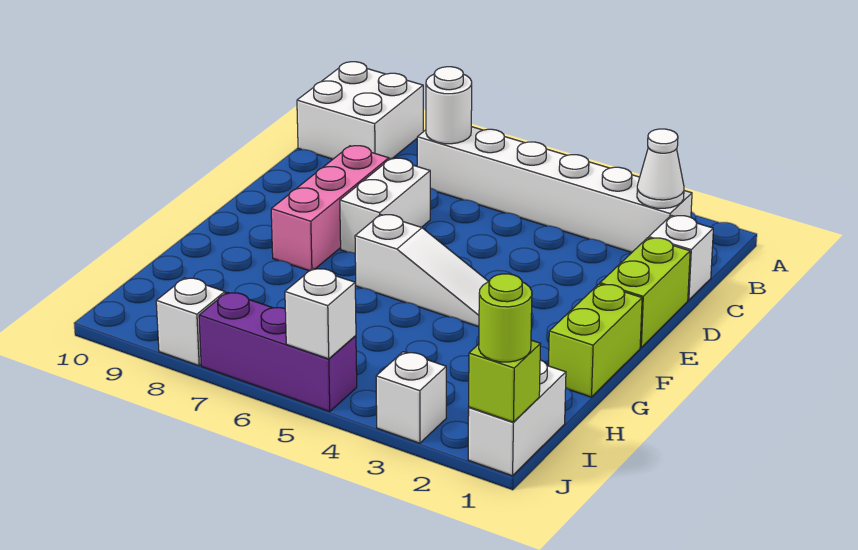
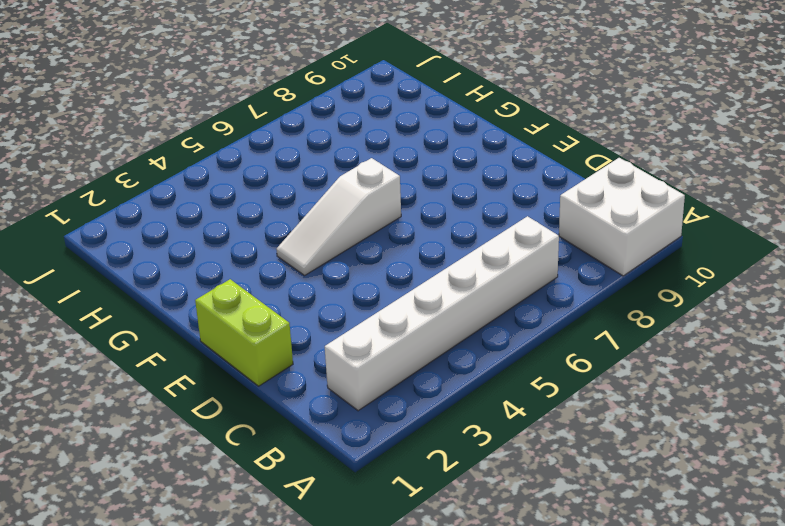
none -> white 1x1 brick [649,215,713,300]
none -> white 1x2 brick [340,158,430,253]
none -> pink 1x3 brick [271,146,389,271]

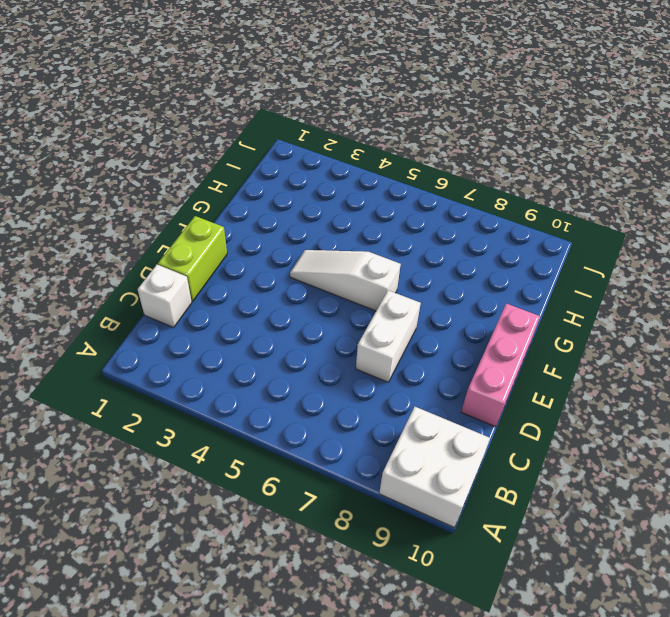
pink 1x3 brick [461,304,540,427] -> pink 1x3 brick moved to [271,146,389,271]
none -> white 1x6 brick [417,127,692,252]
none -> lime 1x2 brick [548,284,642,397]
none -> white 1x2 brick [468,360,566,476]

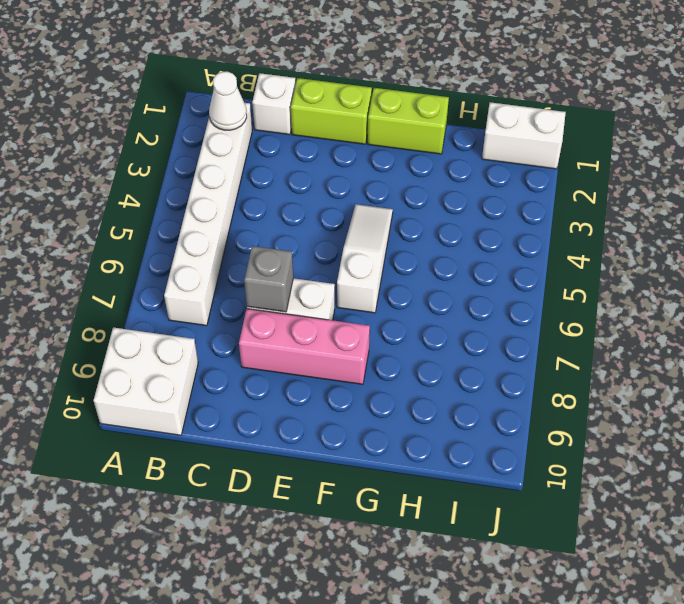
grey 1x1 brick [244,246,293,312] -> none
none -> white 1x1 brick [376,352,446,443]
none -> purple 1x3 brick [199,292,357,412]
none -> white 1x1 brick [156,278,225,366]

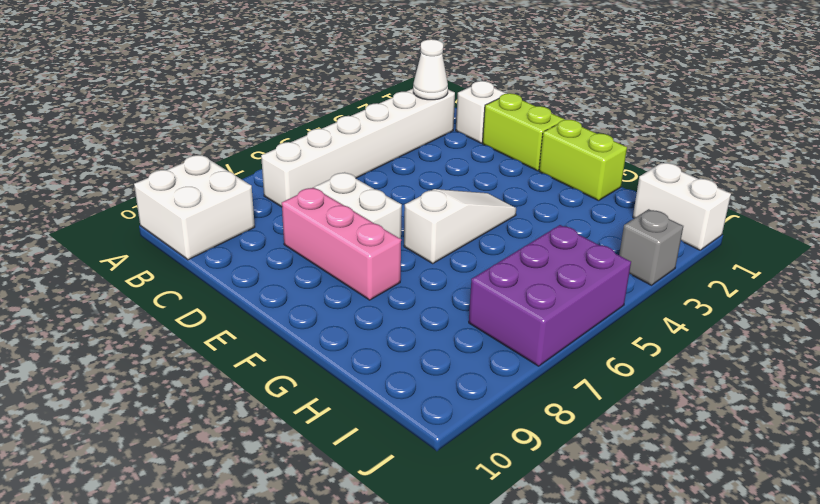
purple 2x3 brick [469,225,631,366] -> purple 1x3 brick [199,292,357,412]
grey 1x1 brick [619,209,683,285] -> white 1x1 brick [376,352,446,443]
none -> white 1x1 brick [156,278,225,366]
none -> white 1x1 round brick [426,67,472,144]
none -> lime 1x1 brick [469,340,541,422]

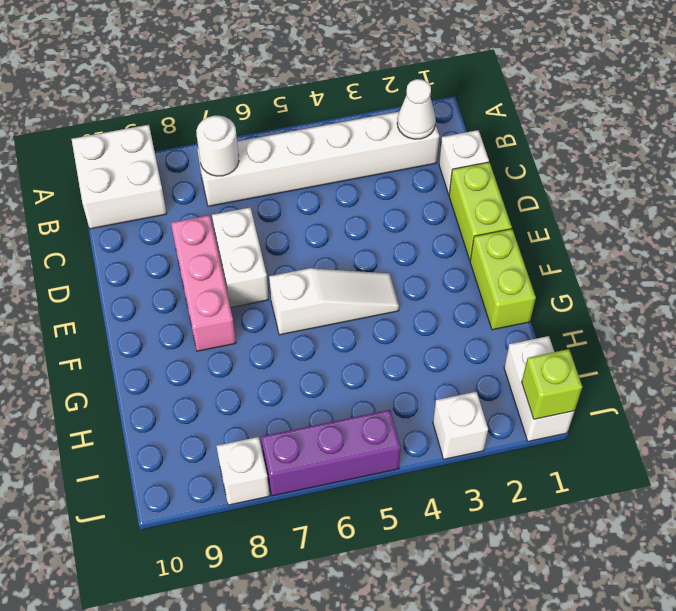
none -> white 1x1 brick [285,268,356,359]
none -> lime 1x1 round brick [479,274,532,362]

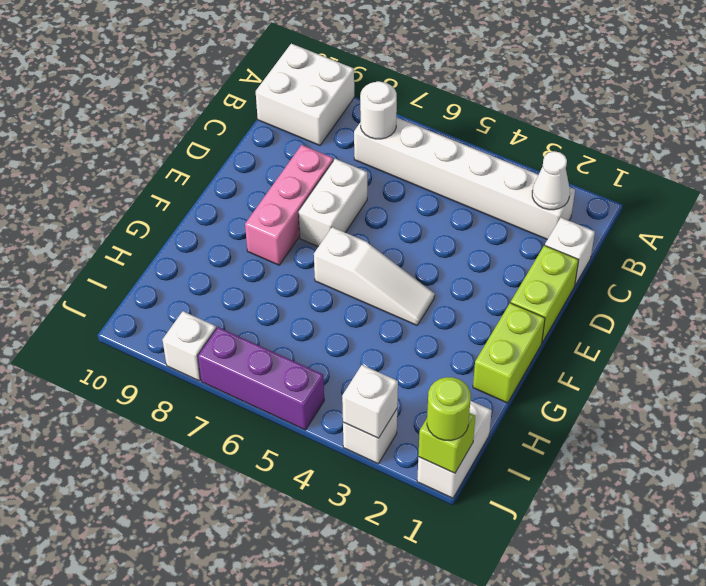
white 1x1 brick [342,365,398,438] -> white 1x1 brick moved to [285,268,356,359]

